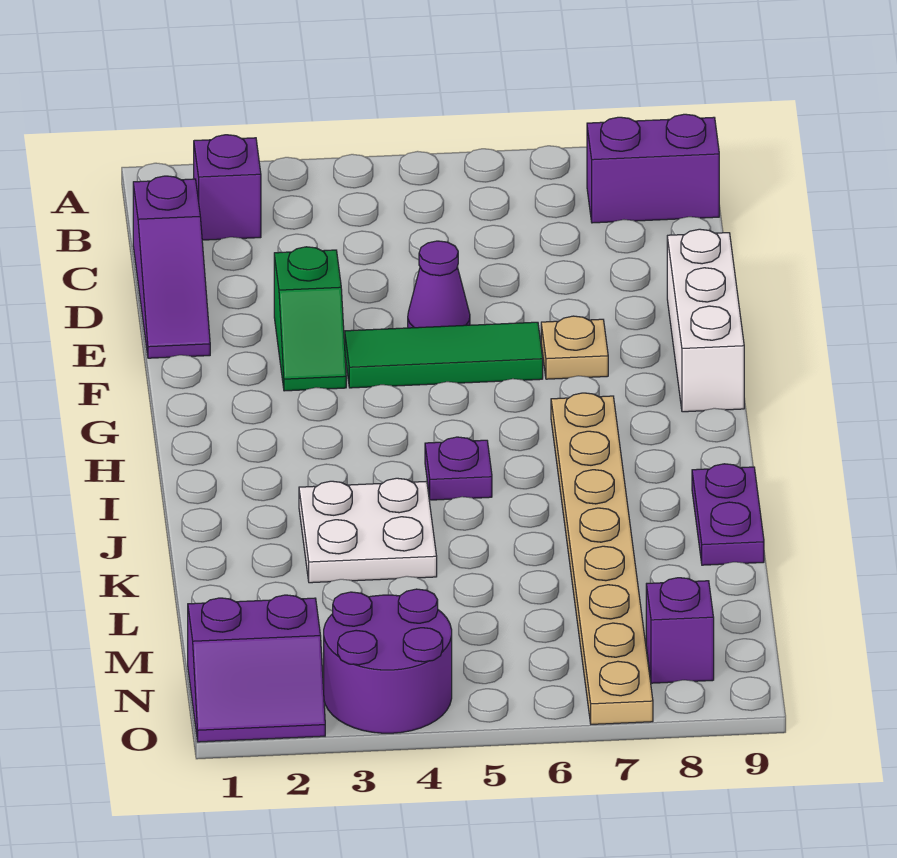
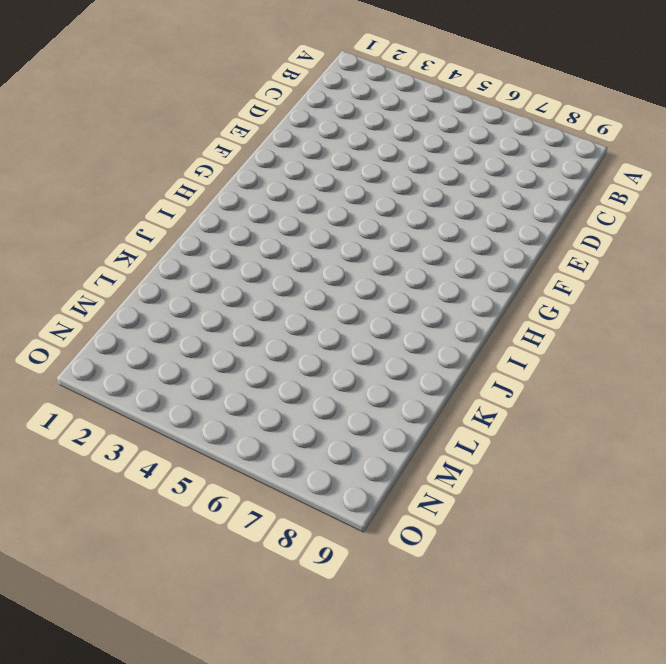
none -> purple 1x1 brick [194,135,261,240]
none -> purple 1x2 brick [587,114,719,223]
none -> purple 1x3 slope [133,176,210,358]

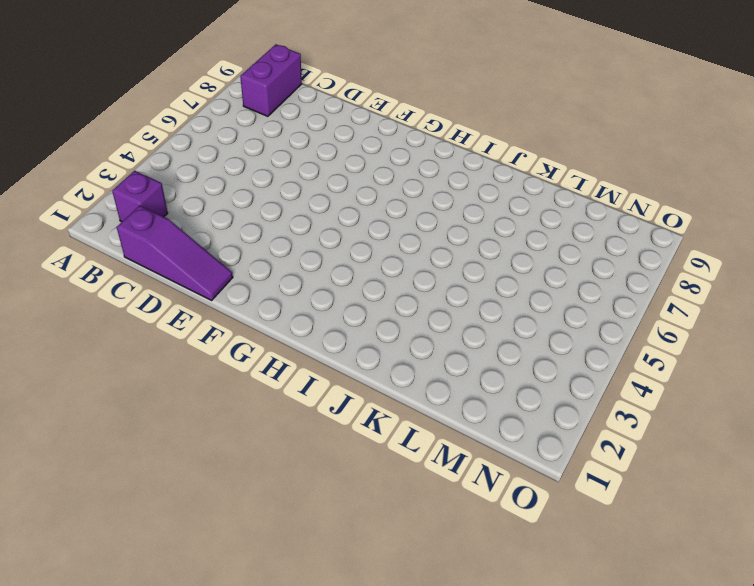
none -> green 1x2 slope [274,247,346,391]
none -> purple 1x1 cone [408,241,470,328]
none -> white 1x3 brick [667,229,744,412]

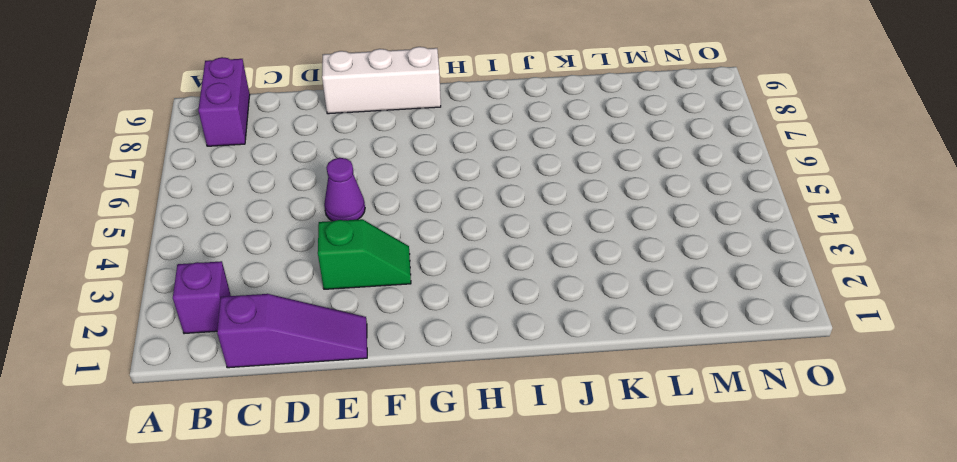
none -> green 1x3 tile [345,322,543,388]
none -> tan 1x1 plate [541,316,608,379]
none -> tan 1x8 plate [551,393,653,724]

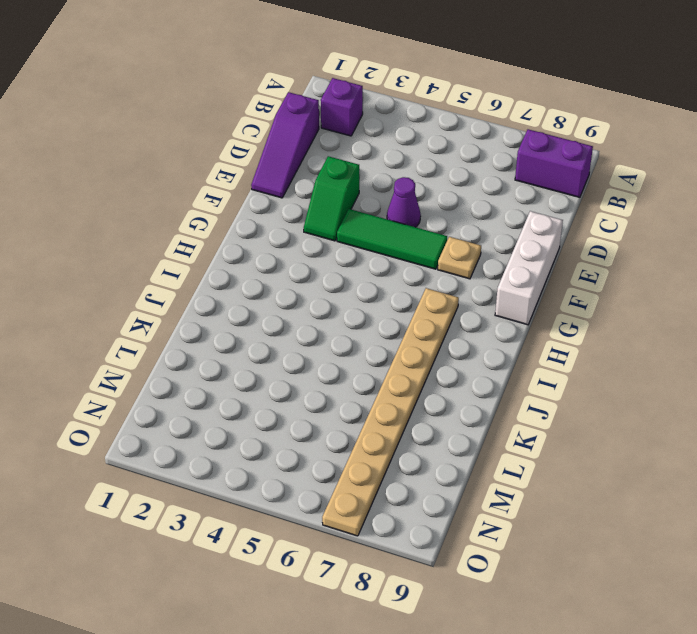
none -> purple 1x1 plate [425,437,492,500]
none -> white 2x2 plate [299,478,437,583]
none -> purple 1x2 plate [692,464,764,565]

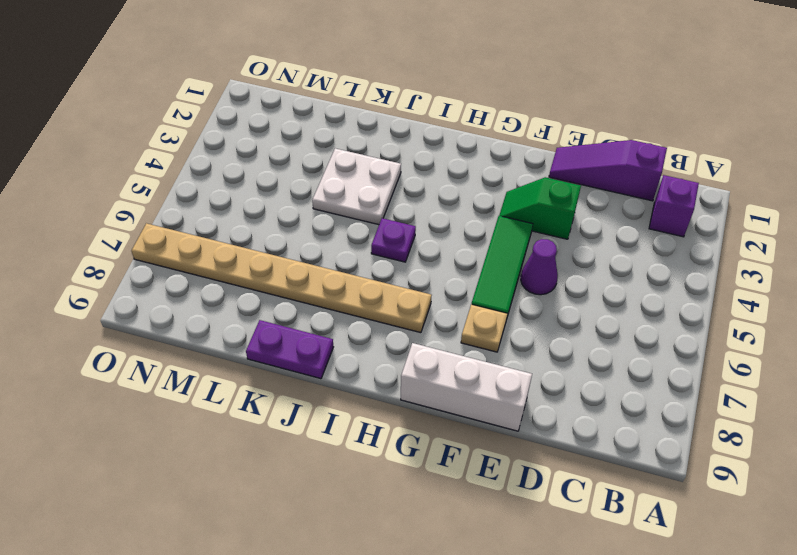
none -> purple 1x2 brick [587,114,719,223]
none -> purple 2x2 slope [188,595,325,742]
none -> purple 2x2 round brick [324,589,452,733]

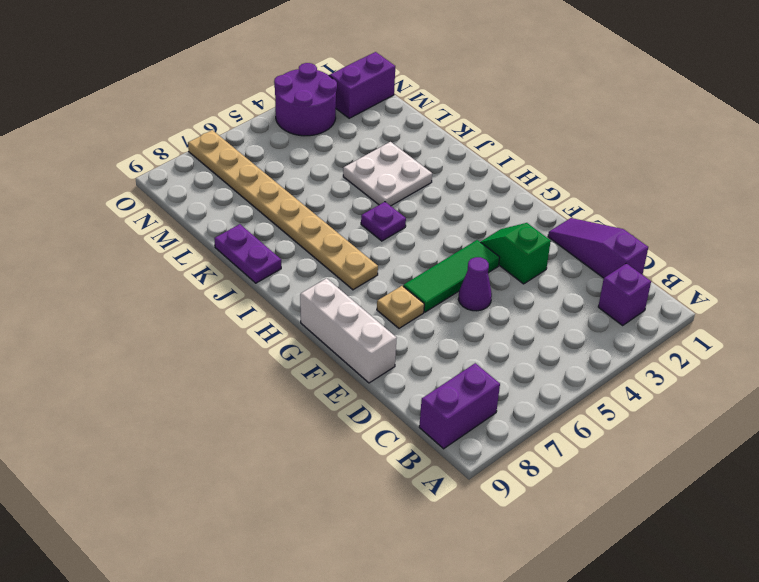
none -> purple 1x1 brick [646,578,714,683]

